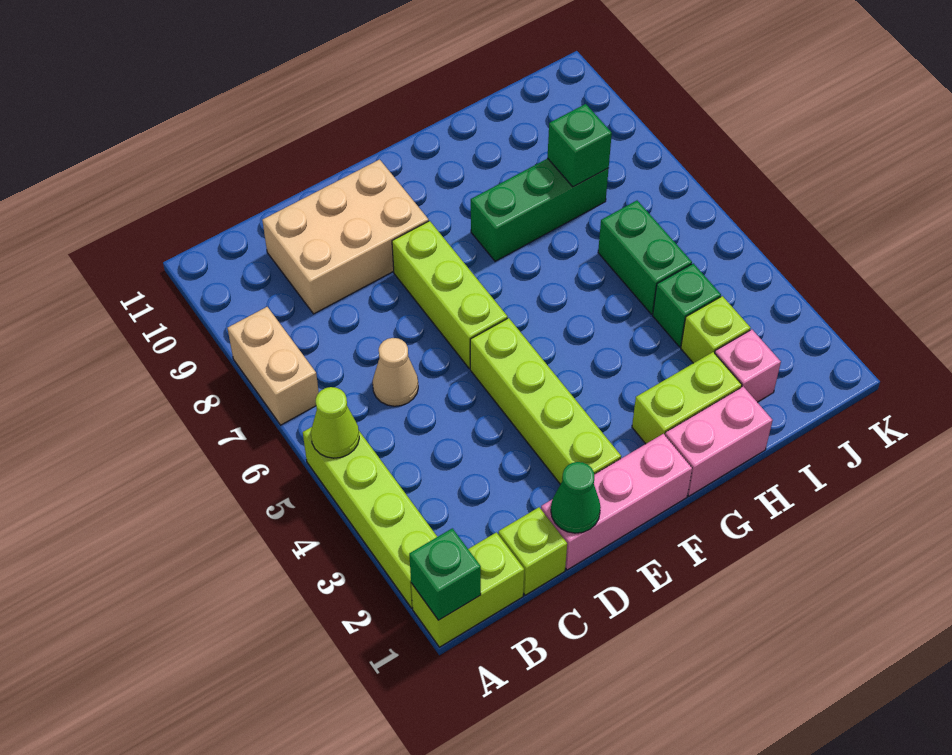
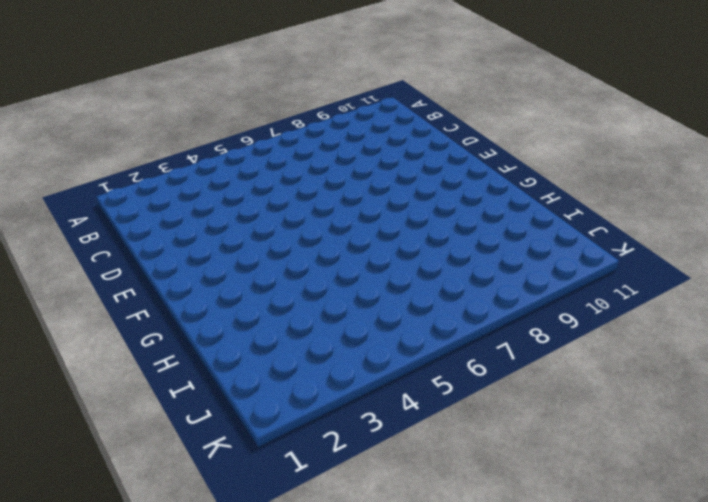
none -> lime 1x2 brick [411,532,524,647]
none -> lime 1x4 brick [303,427,437,608]
none -> tan 1x2 brick [228,307,319,425]

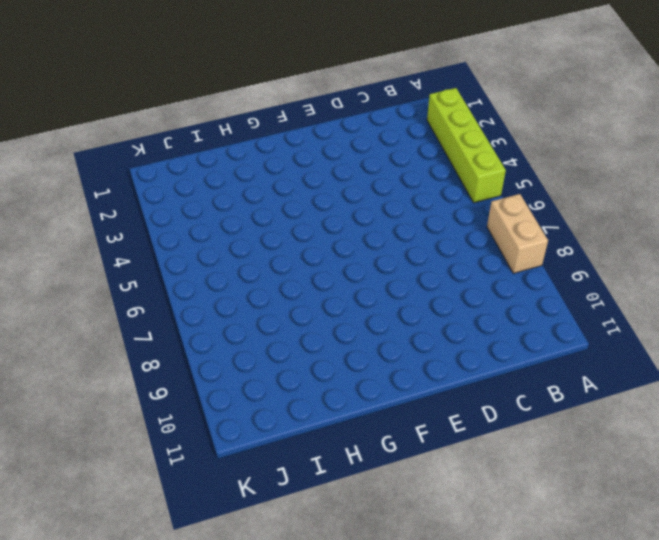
none -> lime 1x2 brick [411,532,524,647]
none -> lime 1x1 brick [498,507,567,595]
none -> tan 1x1 cone [373,338,418,406]

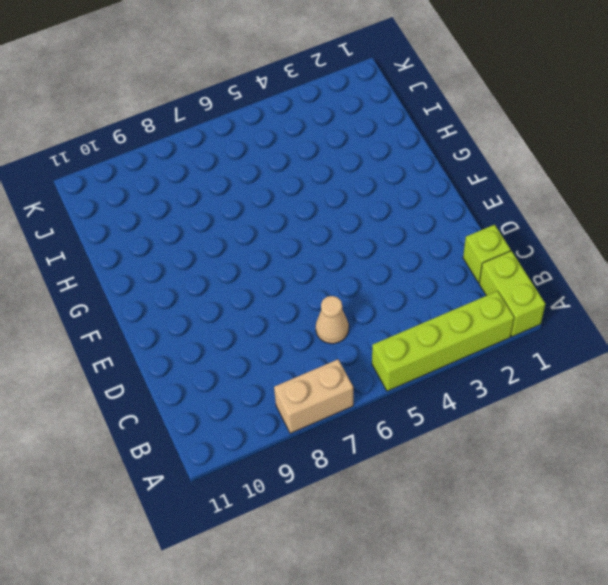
none -> tan 2x3 brick [262,159,429,314]
none -> pink 1x3 brick [541,434,692,570]
none -> lime 1x4 brick [470,318,621,484]

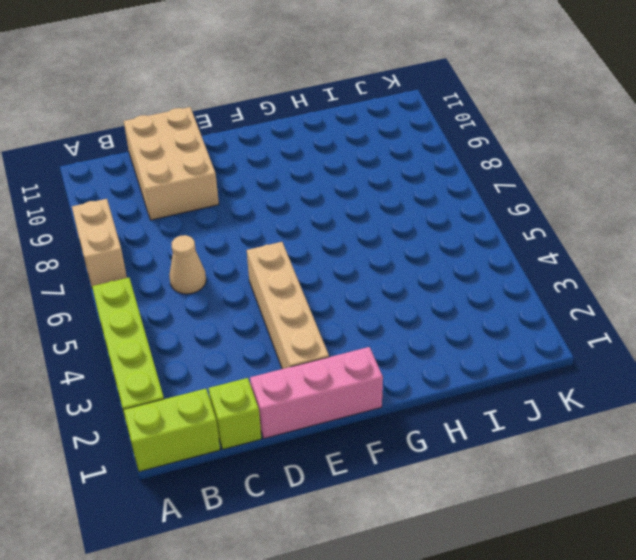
tan 2x3 brick [124,107,219,220] -> tan 2x3 brick turned to [262,159,429,314]
tan 1x4 brick [247,242,329,369] -> lime 1x4 brick [470,318,621,484]
none -> lime 1x3 brick [392,221,508,369]
none -> pink 1x2 brick [665,386,773,496]
none -> lime 1x2 brick [632,352,742,444]

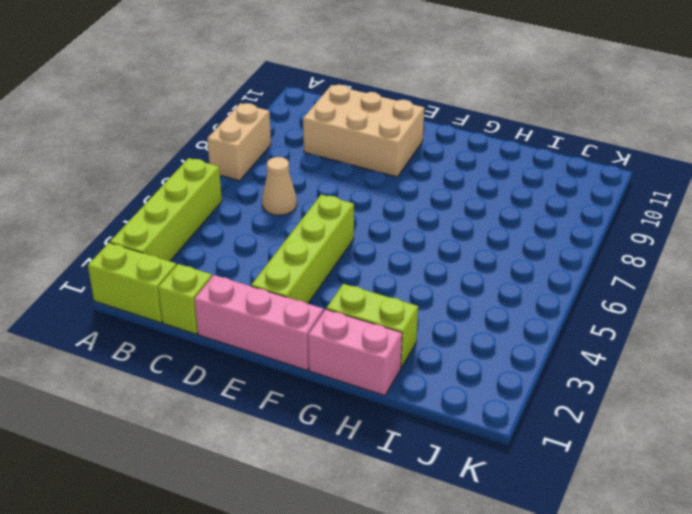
none -> lime 1x3 brick [392,221,508,369]
none -> green 1x3 brick [471,158,609,261]
none -> pink 1x1 brick [715,330,781,402]

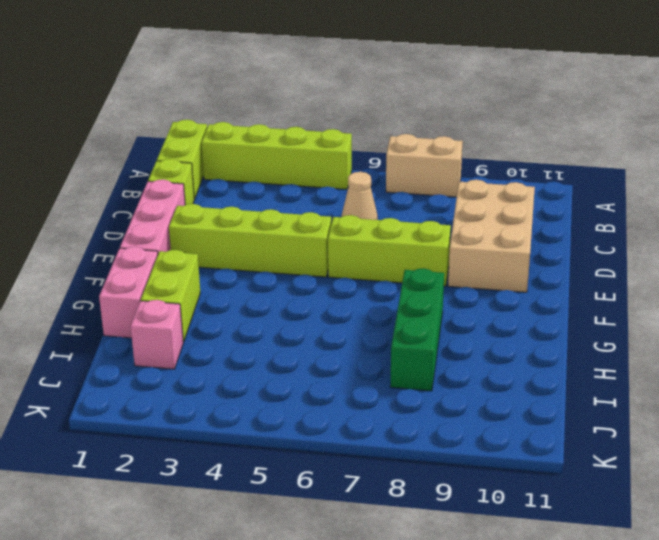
none -> lime 1x1 brick [681,296,751,363]
none -> green 1x1 brick [653,263,721,347]
none -> green 1x2 brick [598,201,692,314]

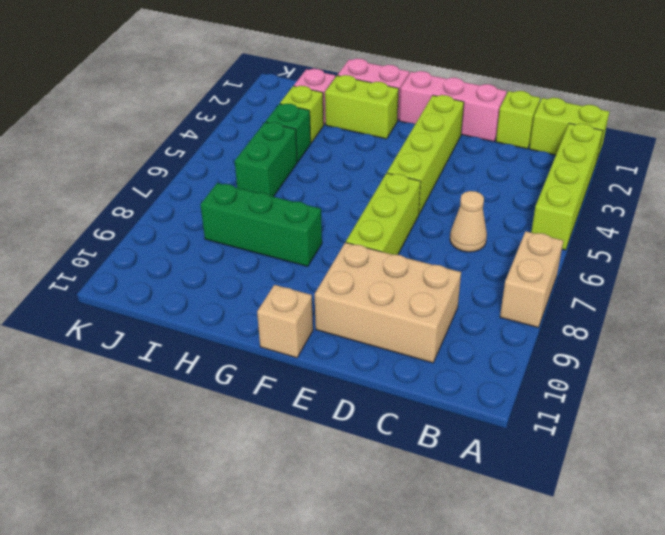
tan 1x1 brick [257,285,313,358] -> none
none -> green 1x1 brick [409,528,481,620]
none -> lime 1x1 cone [311,387,359,458]
none -> green 1x1 cone [551,462,601,533]

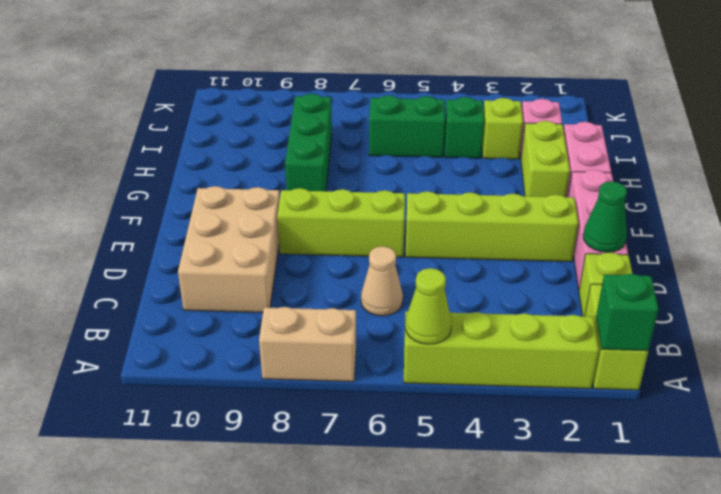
none -> green 1x1 brick [548,104,612,187]

